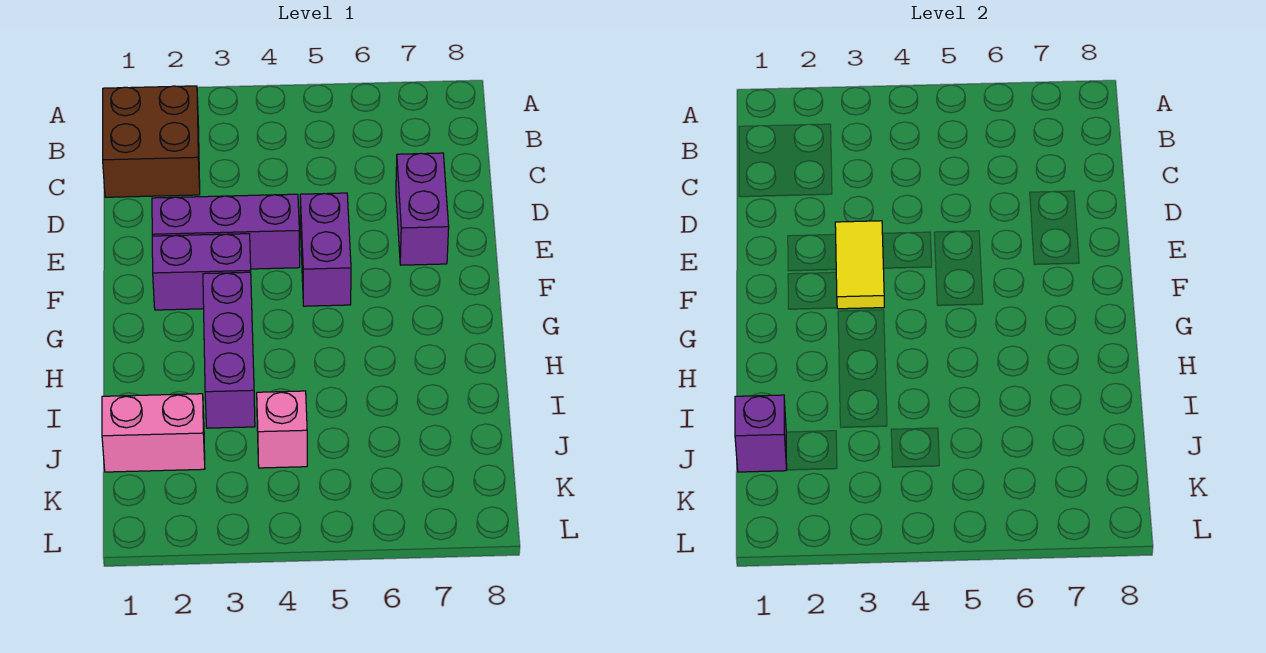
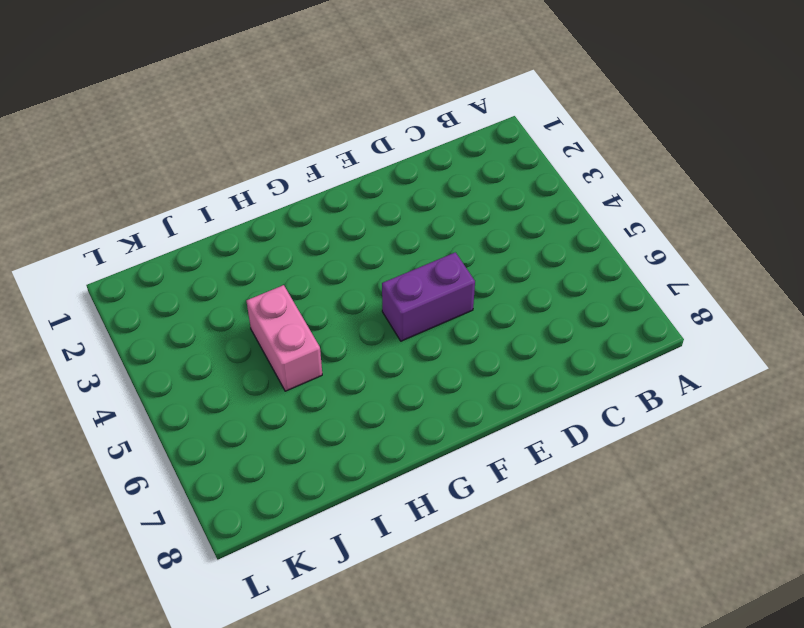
pink 1x2 brick [246,285,322,391] -> pink 1x2 brick moved to [102,394,205,472]
none -> brown 2x2 brick [103,86,200,197]
none -> purple 1x2 brick [396,153,449,265]

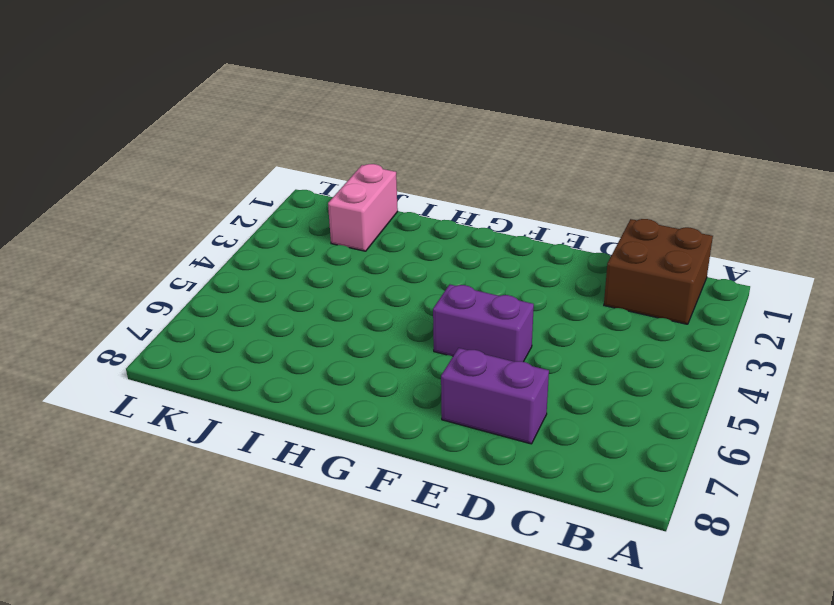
none -> purple 1x3 brick [152,194,300,269]
none -> purple 1x2 brick [152,234,251,310]

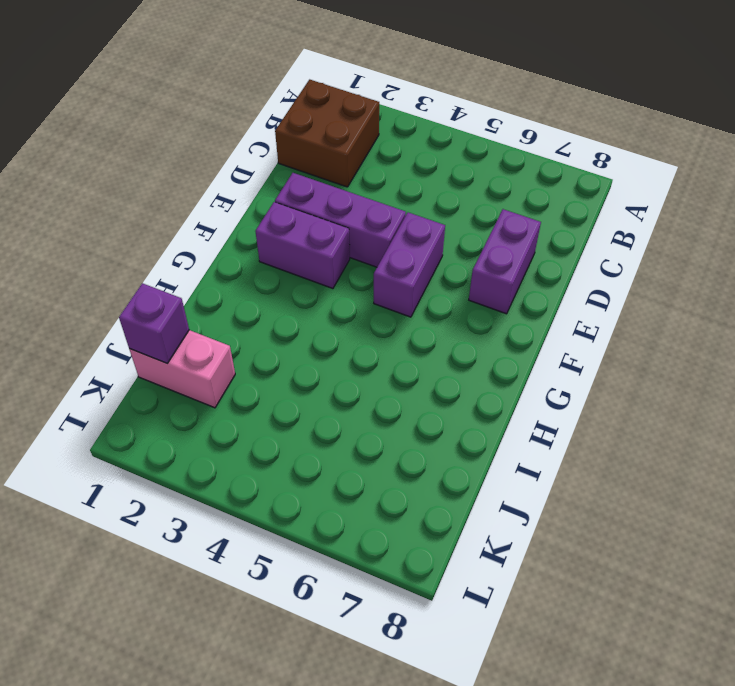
none -> purple 1x3 brick [203,272,255,428]
none -> pink 1x1 brick [257,391,307,468]

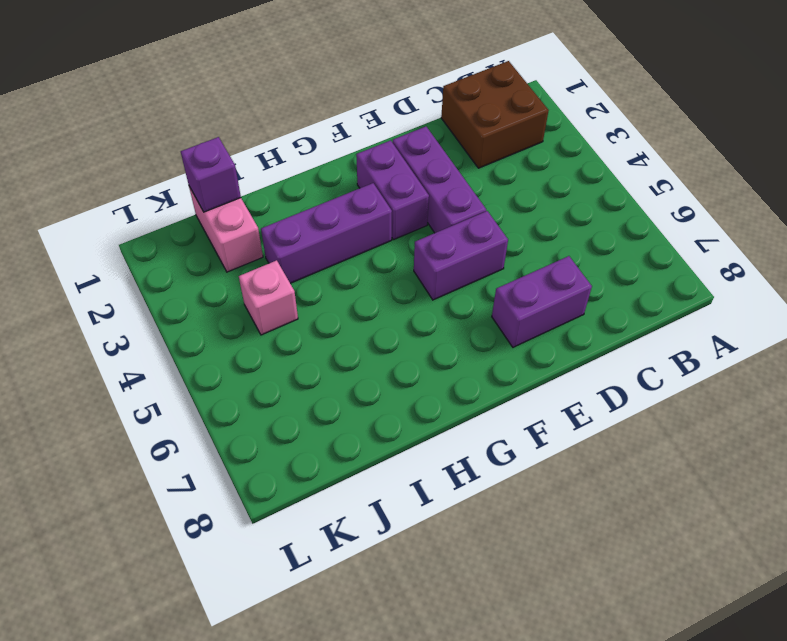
none -> yellow 1x2 tile [835,221,884,309]

